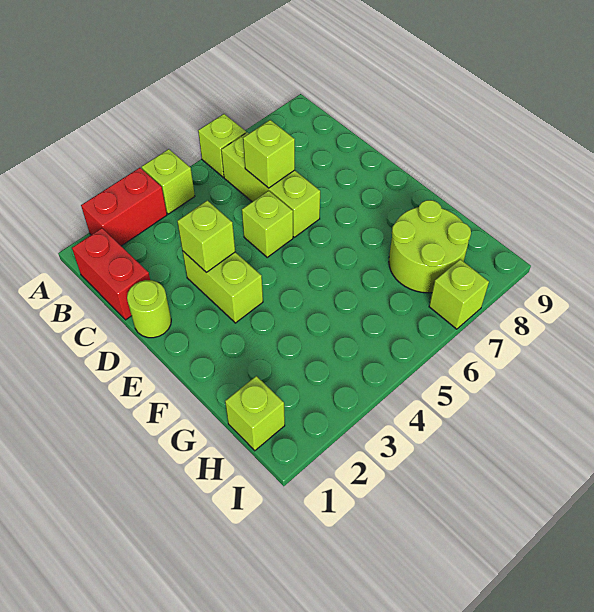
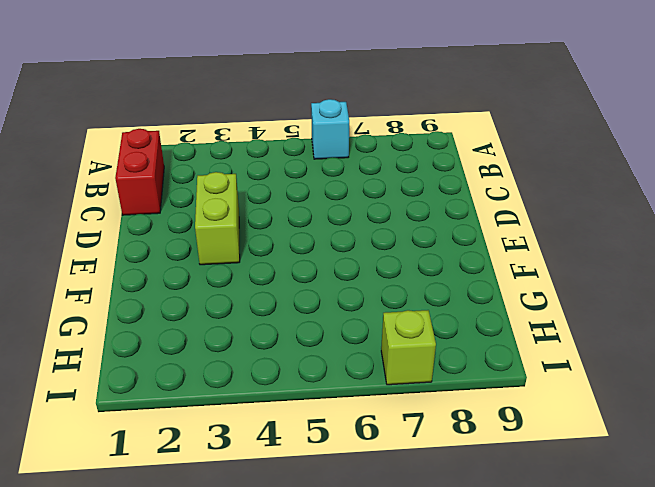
cyan 1x1 brick [311,99,349,159] -> lime 1x1 brick [198,114,246,177]
none -> red 1x2 brick [81,168,167,246]
none -> lime 1x1 brick [142,149,195,214]
none -> lime 1x3 brick [221,132,320,237]

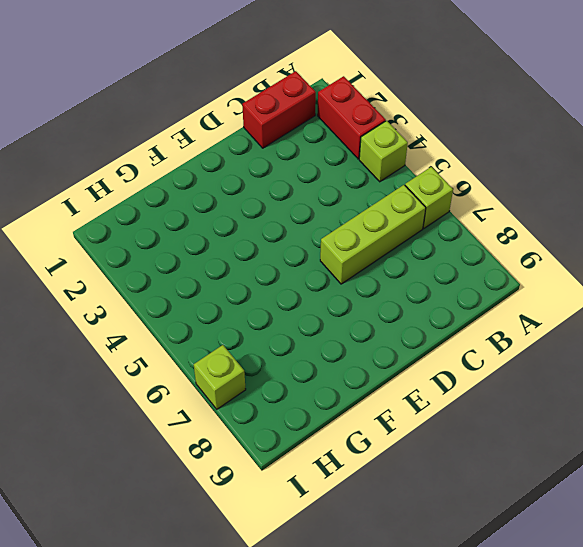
none -> lime 1x1 round brick [127,280,171,338]
none -> lime 1x2 brick [183,252,263,323]
none -> lime 1x1 brick [242,191,293,257]

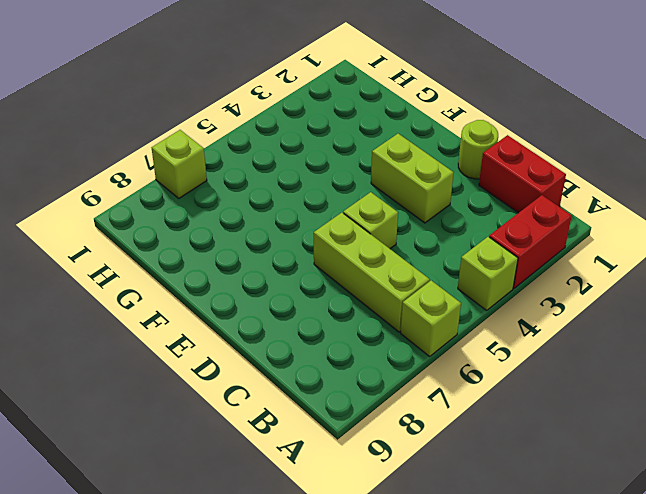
none -> lime 2x2 round brick [389,200,471,293]
none -> lime 1x1 brick [225,376,285,451]
none -> lime 1x1 brick [243,120,295,188]

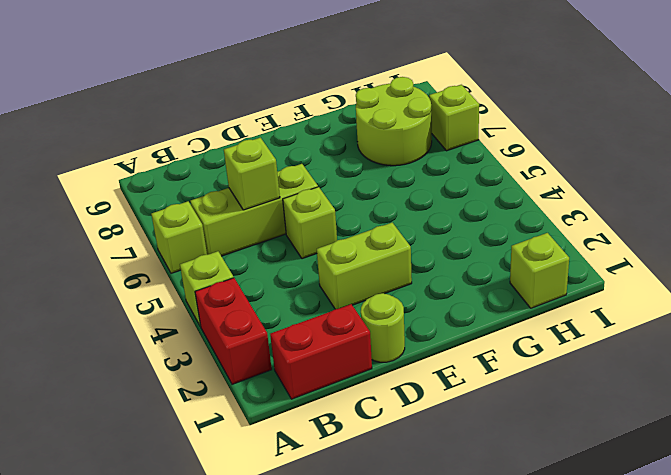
none -> lime 1x1 brick [177,200,235,272]

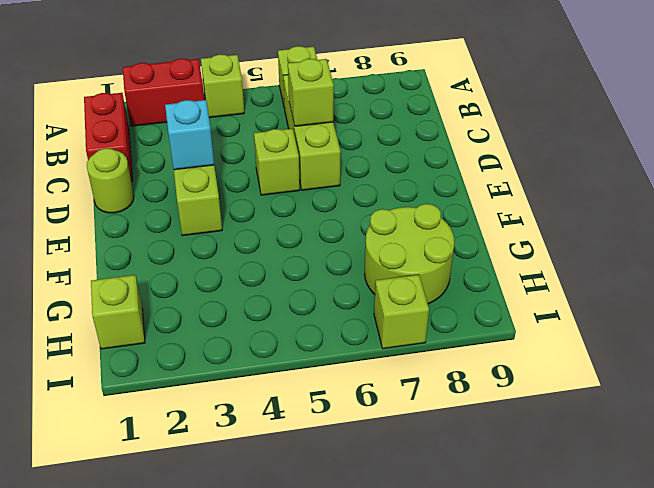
cyan 1x1 brick [165,100,214,170] -> lime 1x1 brick [177,200,235,272]

